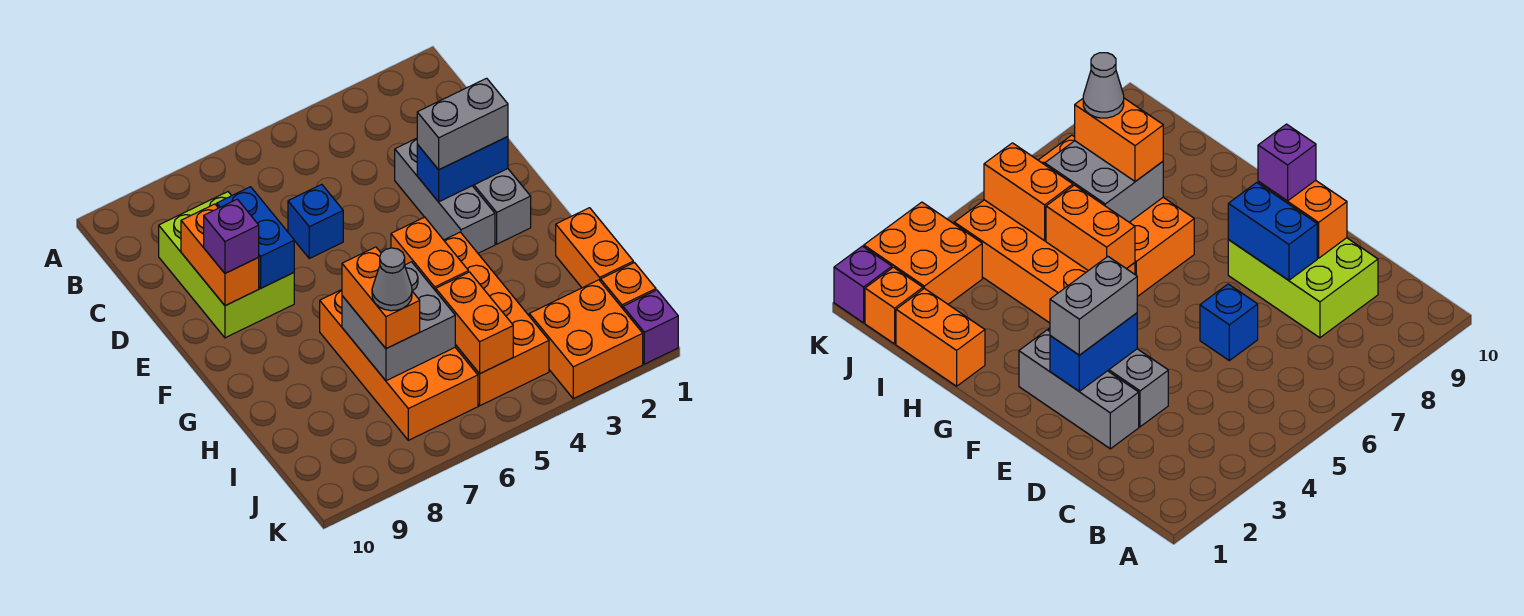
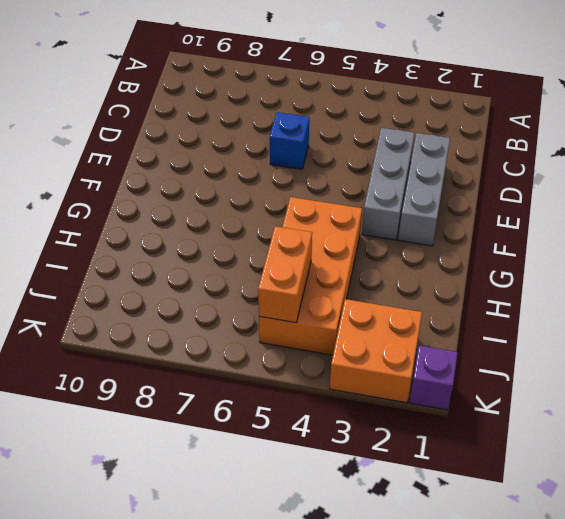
none -> lime 2x3 brick [159,192,294,338]
none -> orange 2x4 brick [320,290,478,440]
none -> orange 1x2 brick [556,208,633,288]

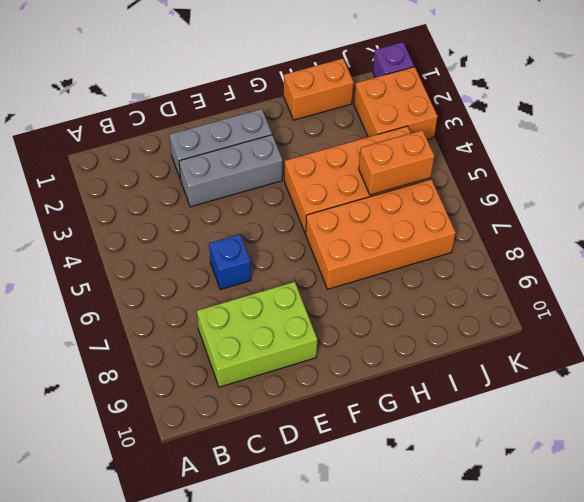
none -> orange 1x1 brick [601,263,656,309]
none -> blue 1x2 brick [217,187,294,288]
none -> orange 1x2 brick [181,204,259,306]

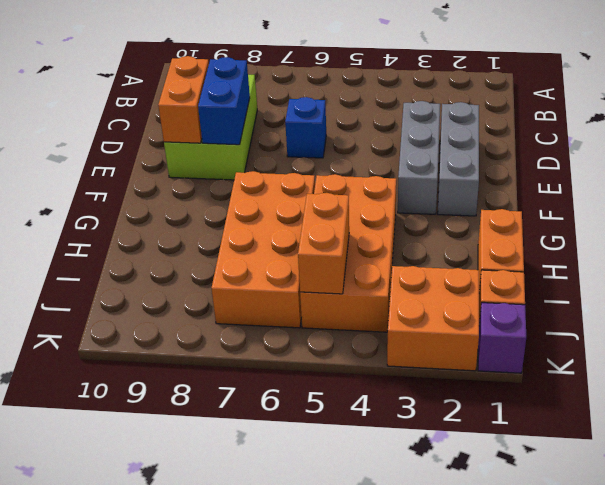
none -> blue 1x2 brick [417,137,508,202]
none -> orange 1x2 brick [391,217,469,291]
none -> grey 2x2 brick [342,262,455,381]

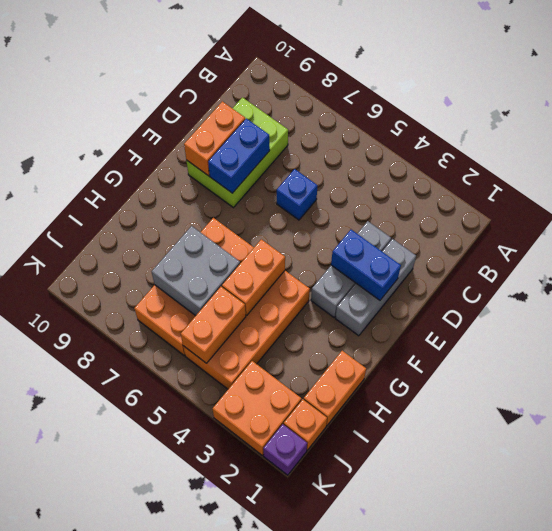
none -> grey 1x2 brick [417,78,508,170]
none -> purple 1x1 brick [204,199,259,273]
none -> orange 1x2 brick [342,247,420,349]

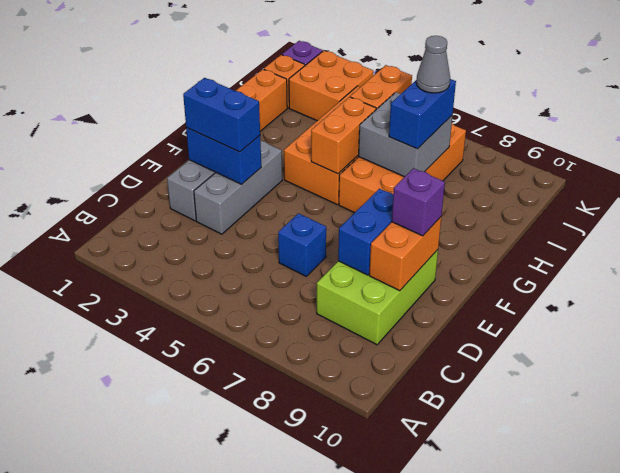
blue 1x2 brick [183,78,260,152] -> grey 1x2 brick [417,78,508,170]
blue 1x2 brick [389,79,456,149] -> orange 1x2 brick [342,247,420,349]

